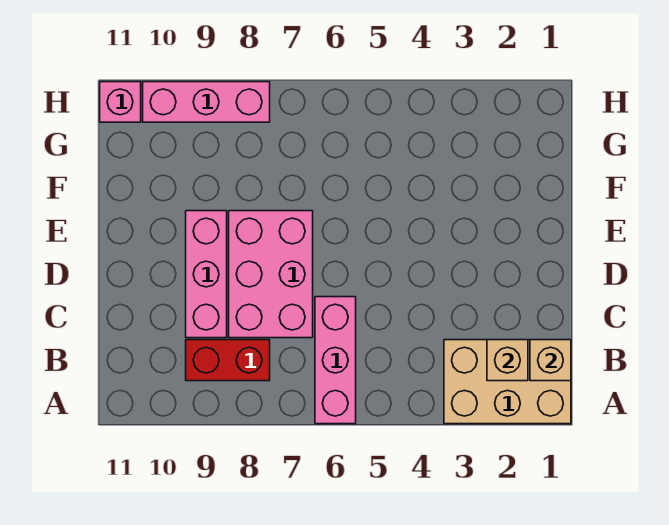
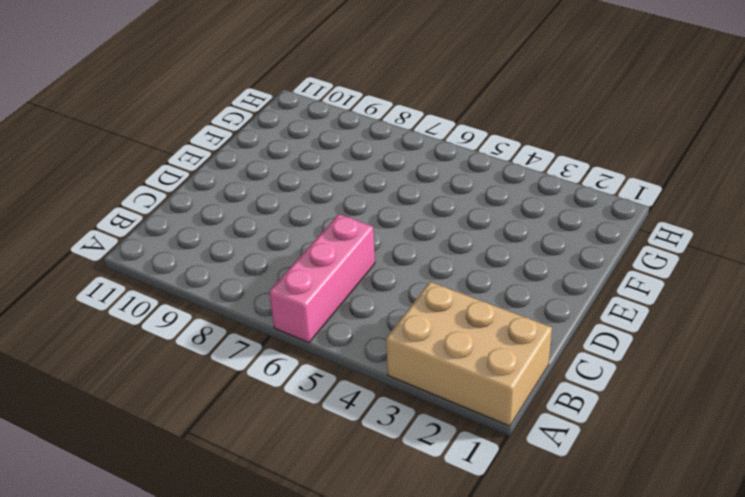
none -> red 1x2 brick [186,340,270,381]
none -> pink 2x3 brick [229,211,313,338]

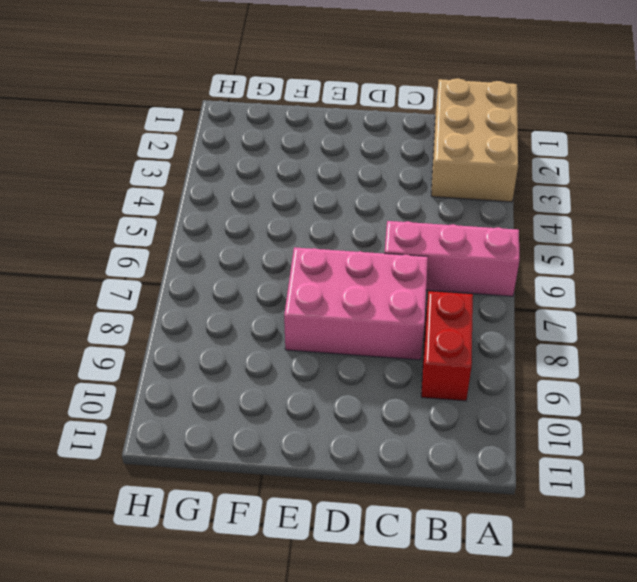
none -> pink 1x3 brick [186,211,227,338]
none -> pink 1x3 brick [143,82,270,122]

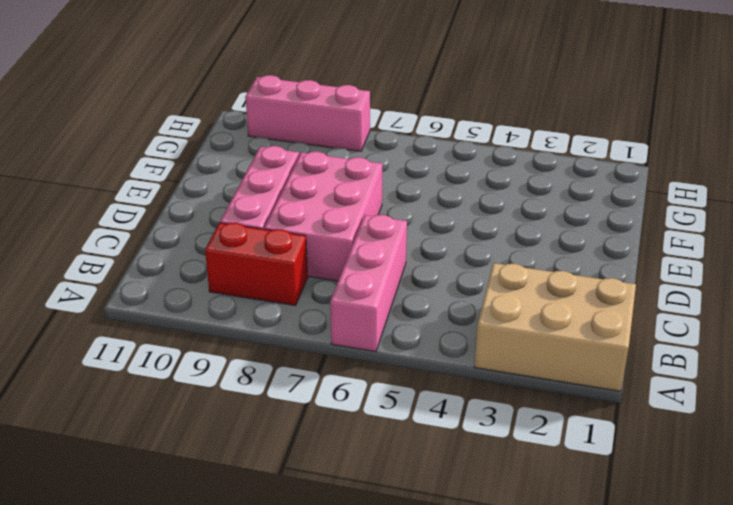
none -> pink 1x1 brick [100,82,141,122]
none -> tan 1x1 brick [530,340,571,381]

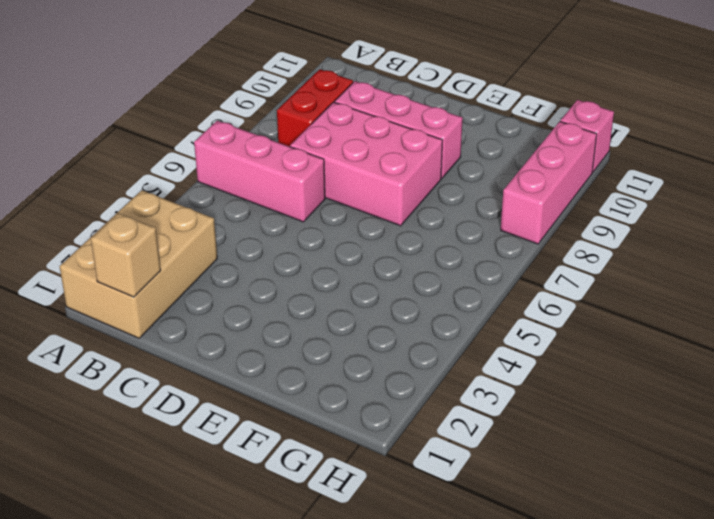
none -> tan 1x1 brick [487,340,528,381]

